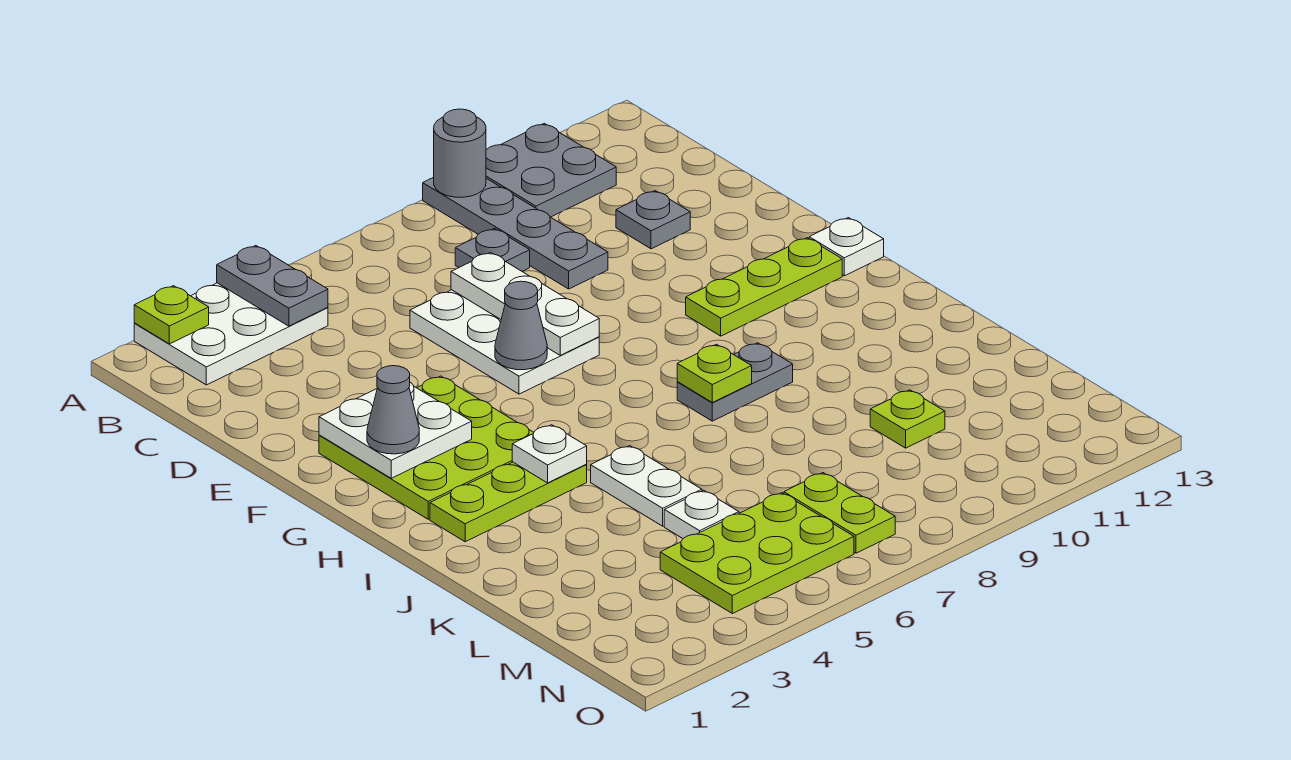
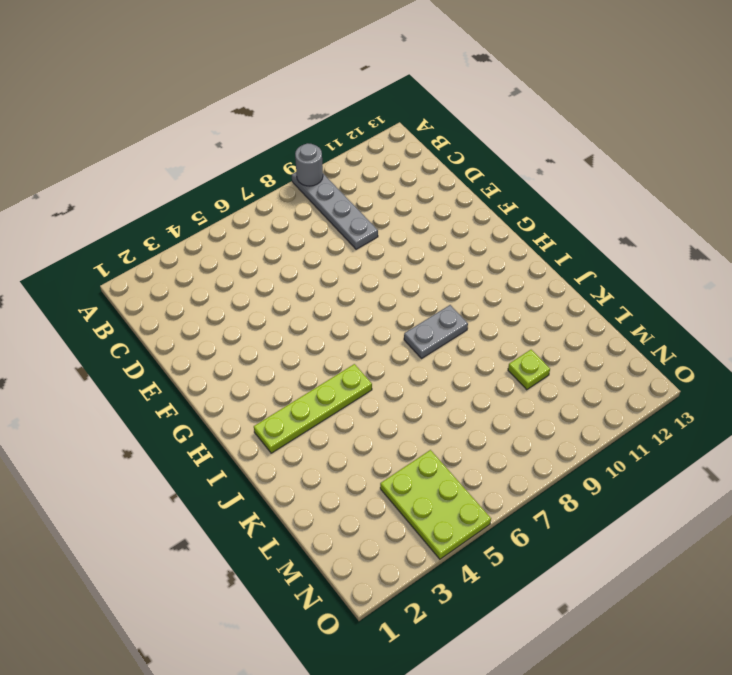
lime 1x4 plate [254,364,372,453] -> lime 1x3 plate [430,462,587,542]
lime 2x3 plate [380,450,491,559] -> lime 2x3 plate turned to [660,493,854,614]
none -> white 2x3 plate [134,283,328,385]
none -> grey 2x2 plate [486,123,616,217]
none -> grey 1x1 plate [455,229,530,271]

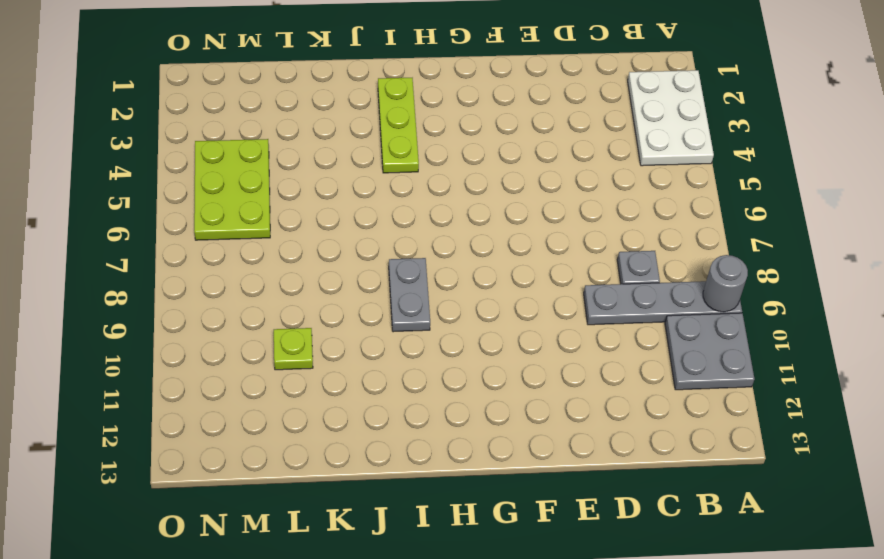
none -> white 2x3 plate [410,290,599,394]
none -> grey 1x1 plate [616,191,690,249]
none -> lime 3x3 plate [319,376,534,519]

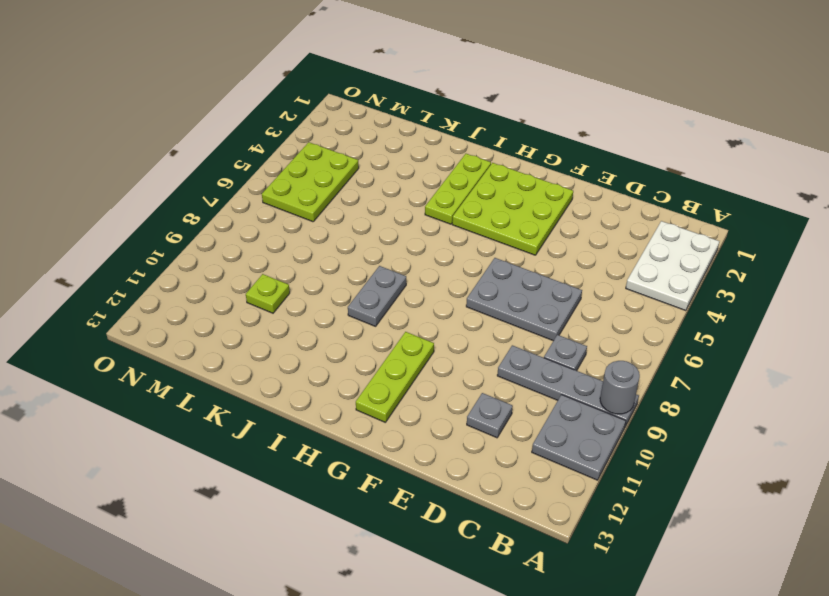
grey 2x3 plate [466,258,582,341] -> white 2x3 plate [410,290,599,394]
none -> white 1x1 plate [809,218,884,276]
none -> white 1x2 plate [591,446,702,526]
none -> white 1x1 plate [664,490,739,538]

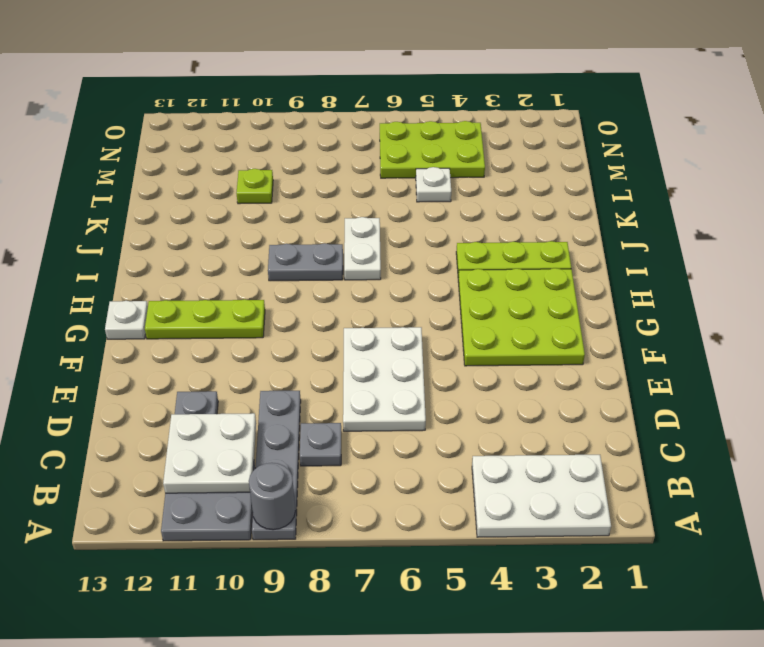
white 2x2 plate [163,413,256,493] -> white 2x2 plate moved to [319,382,472,478]
white 1x2 plate [344,217,381,280] -> white 1x2 plate moved to [591,446,702,526]
none -> lime 1x2 plate [784,473,895,553]
none -> lime 1x1 plate [134,286,209,344]
none -> grey 1x2 plate [217,246,328,326]

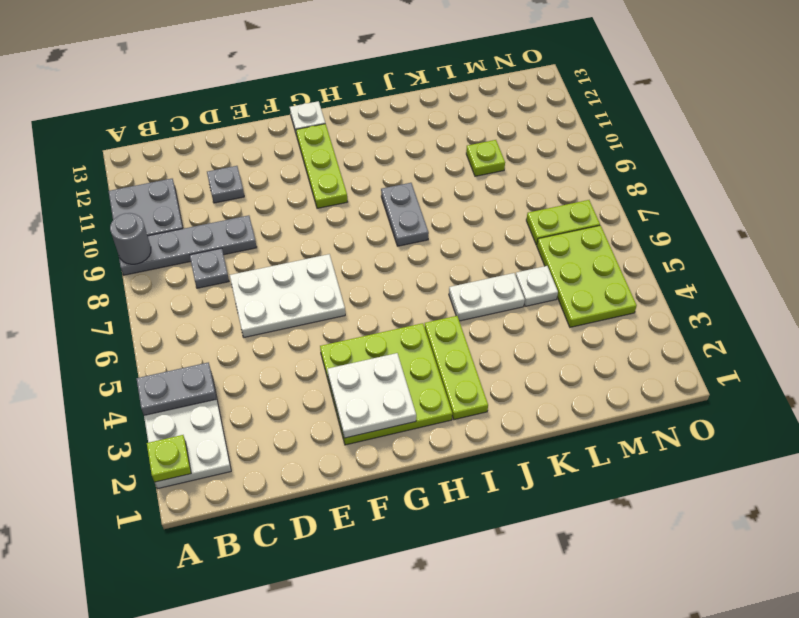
none -> white 1x3 plate [451,252,599,355]
none -> grey 1x1 cone [495,281,547,370]
none -> white 1x1 plate [512,425,587,483]

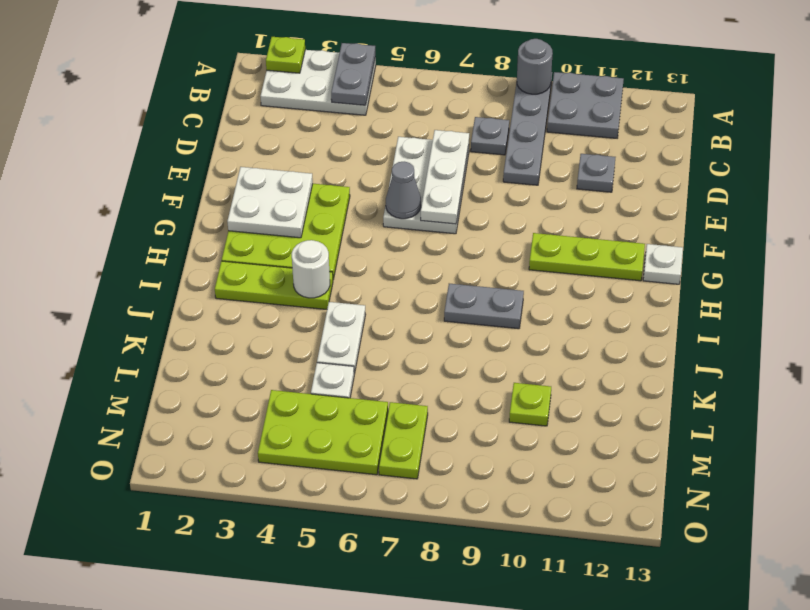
white 1x1 round brick [292,240,330,298] -> white 1x1 plate [512,425,587,483]
none -> lime 1x1 plate [677,344,752,402]
none -> grey 1x1 cone [367,366,419,454]

